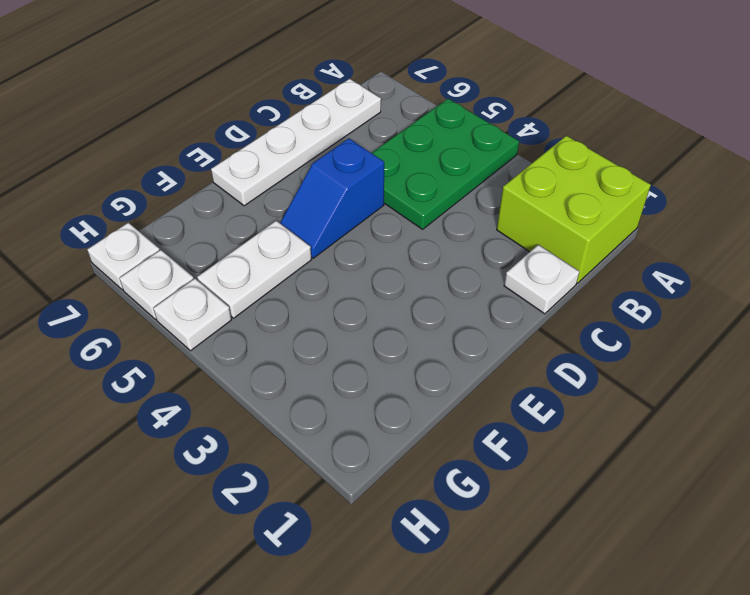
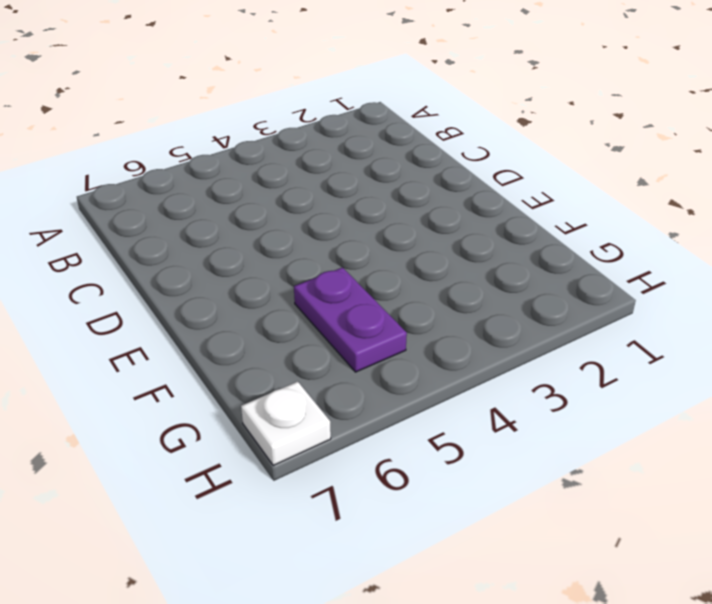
purple 1x2 plate [294,267,407,372] -> white 1x2 plate [197,221,312,318]
none -> lime 2x2 brick [497,136,651,283]
none -> green 2x3 plate [372,99,519,229]

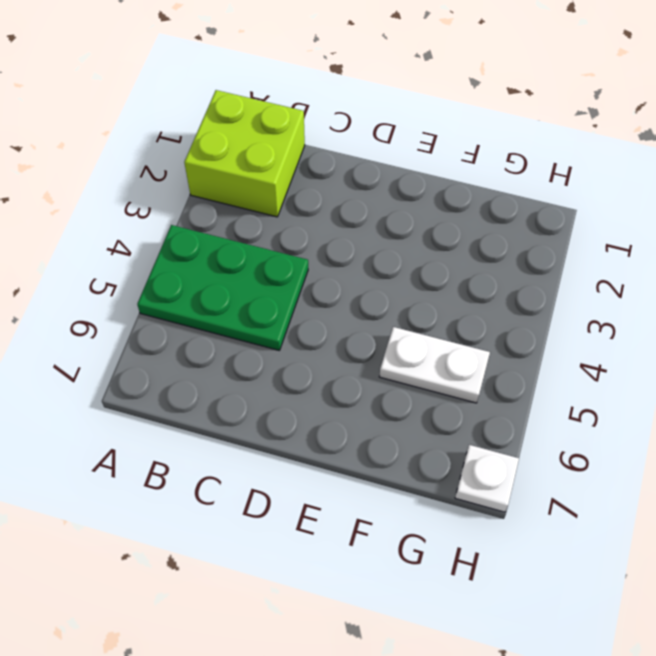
none -> white 1x4 plate [211,79,381,206]
none -> white 1x1 plate [504,245,579,314]

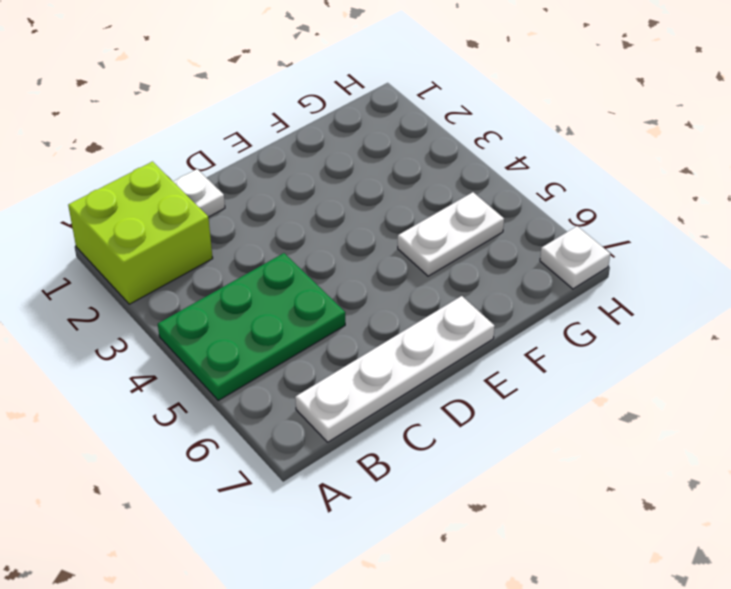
none -> blue 1x2 slope [280,139,384,258]
none -> white 1x1 plate [153,279,231,351]

